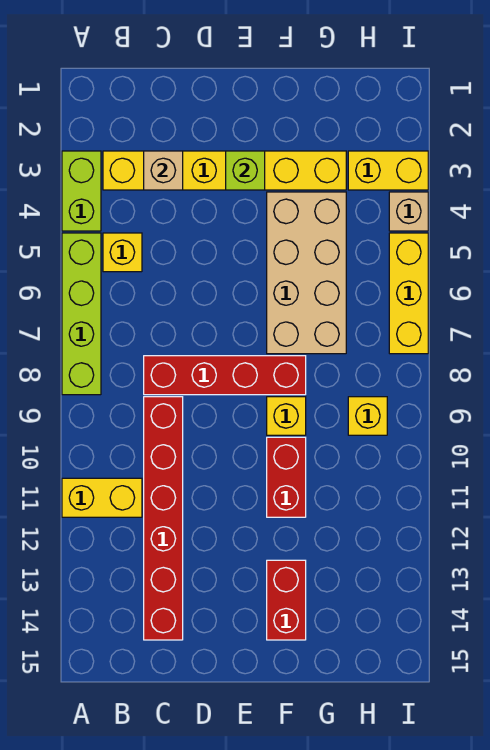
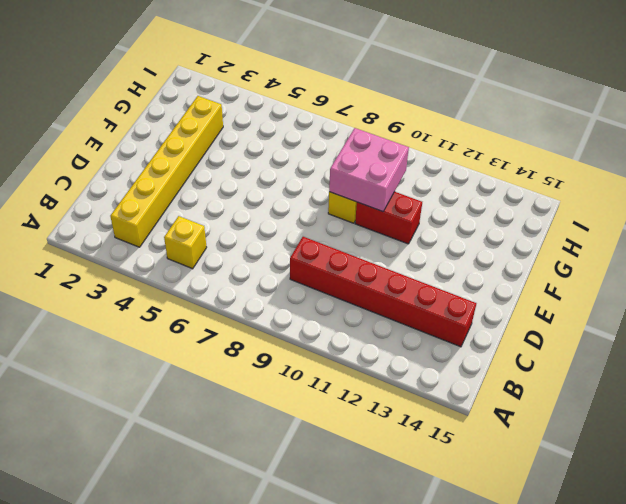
pink 2x2 brick [329,128,409,212] -> none
none -> lime 1x2 brick [62,151,101,231]
none -> lime 1x4 brick [62,233,101,395]
none -> yellow 1x2 brick [62,478,142,517]

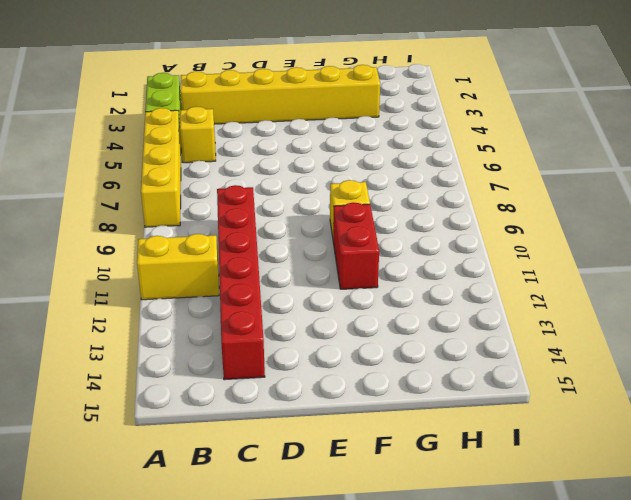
yellow 1x4 brick [141,108,181,227] -> lime 1x4 brick [62,233,101,395]
none -> red 1x4 brick [144,356,306,395]
none -> tan 2x4 brick [267,192,346,354]
none -> red 1x2 brick [267,560,306,640]

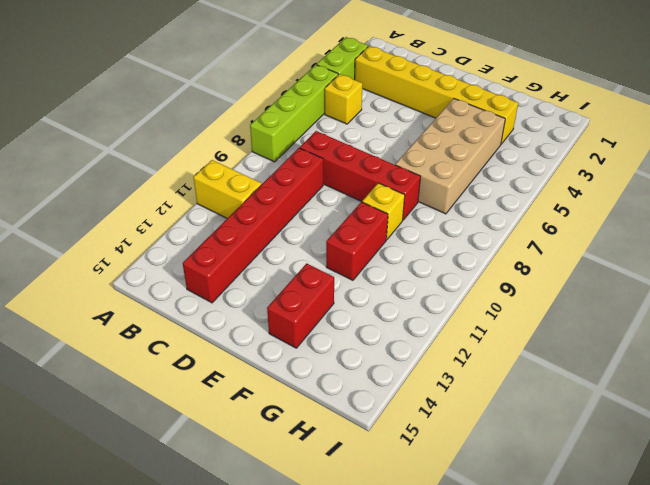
none -> yellow 1x2 brick [348,151,428,190]
none -> yellow 1x1 brick [348,397,387,435]
none -> tan 1x1 brick [389,192,428,231]

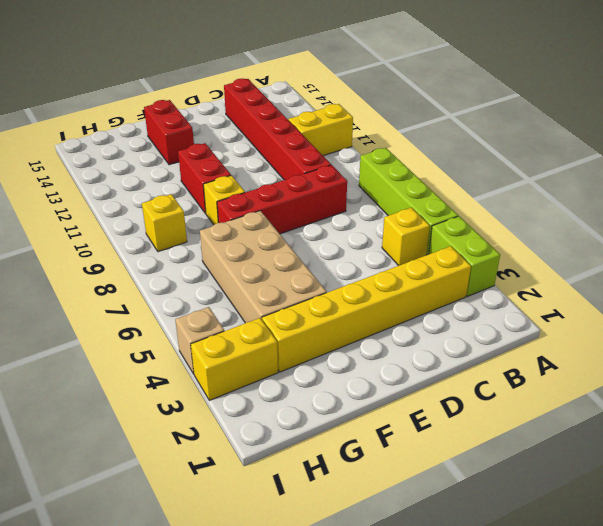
none -> yellow 1x3 brick [389,233,428,354]
none -> tan 1x1 brick [144,151,183,190]
none -> lime 1x1 brick [226,151,265,190]

